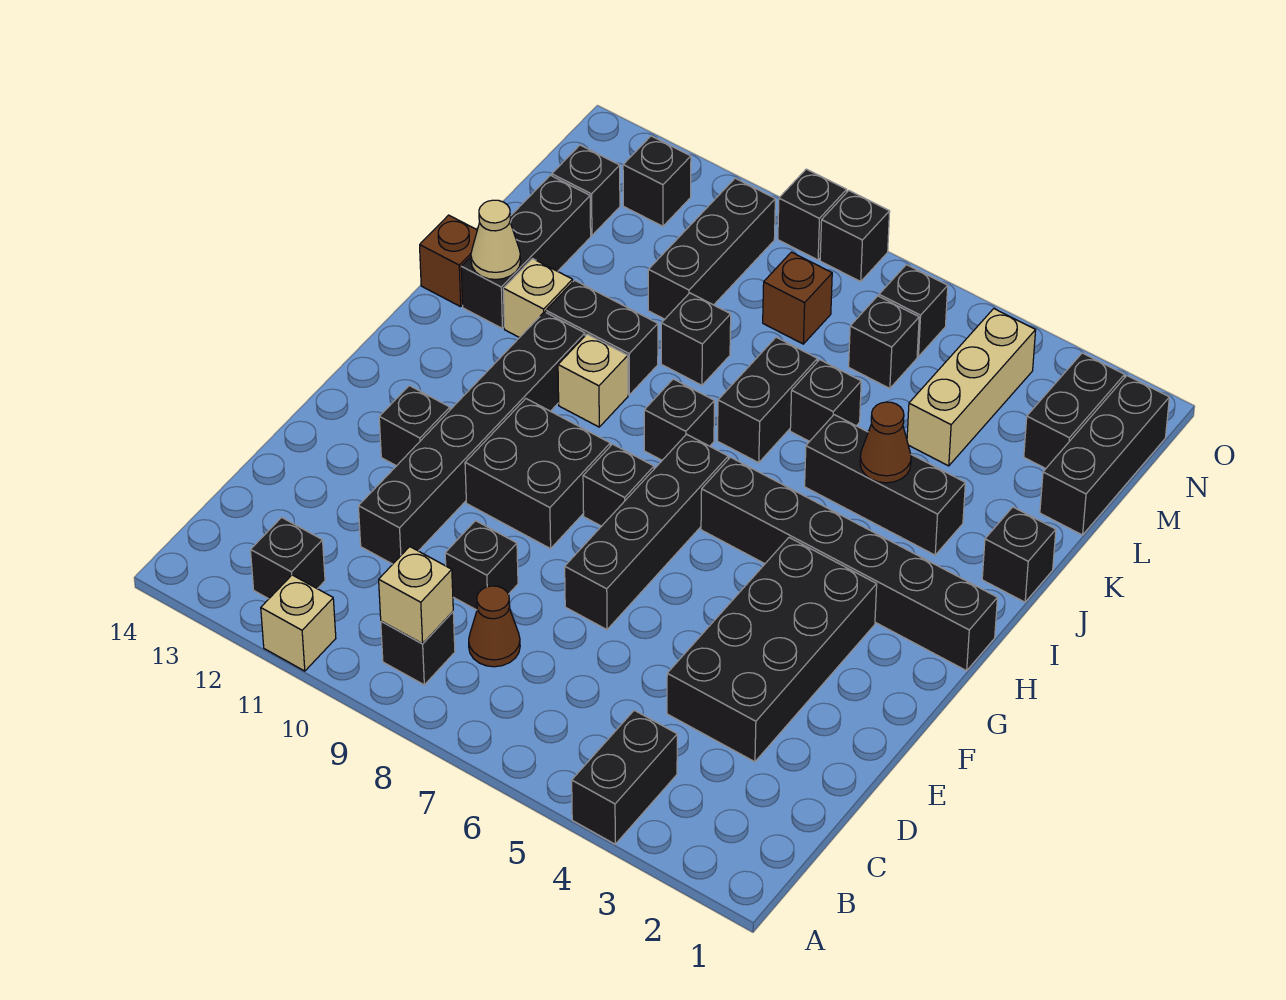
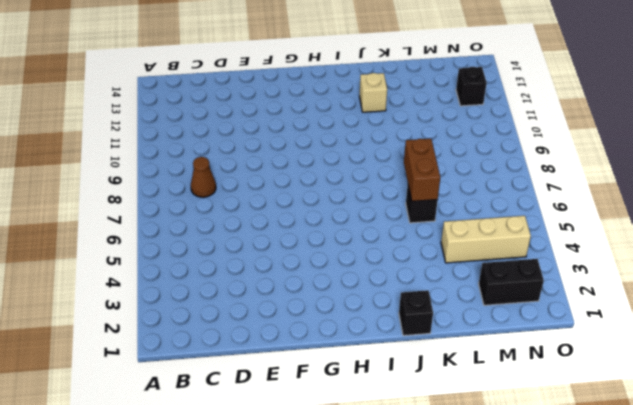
brown 1x2 brick [404,139,440,201] -> none
none -> black 1x2 brick [572,710,677,844]
none -> tan 1x1 brick [261,575,336,671]
none -> black 1x1 brick [381,612,455,685]
none -> black 1x1 brick [251,517,325,599]

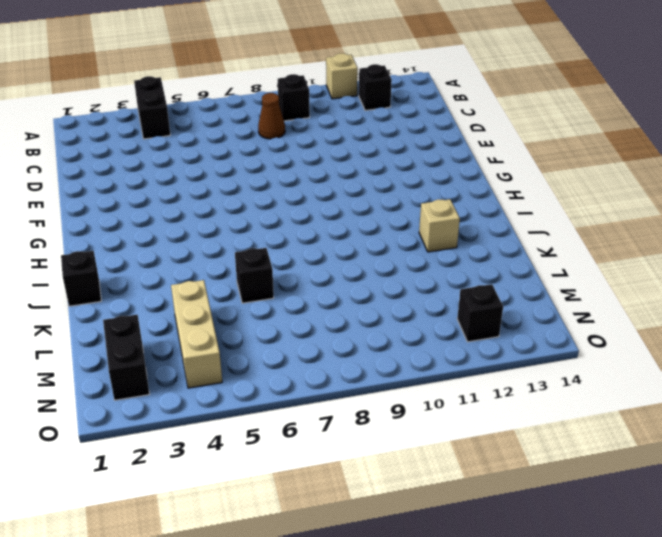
none -> black 2x4 brick [667,538,877,762]
none -> black 1x1 brick [445,521,518,610]
none -> black 1x6 brick [358,312,585,564]
none -> black 1x4 brick [565,434,728,630]

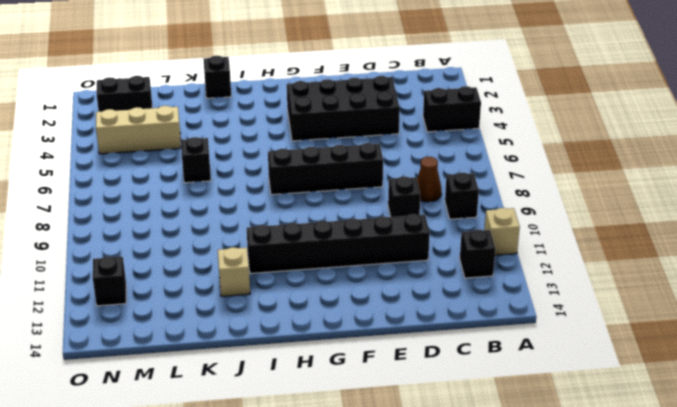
none -> black 2x2 brick [465,399,610,549]
none -> black 1x1 brick [379,386,450,466]
none -> black 1x1 brick [583,444,654,526]
none -> black 1x6 brick [701,457,997,671]

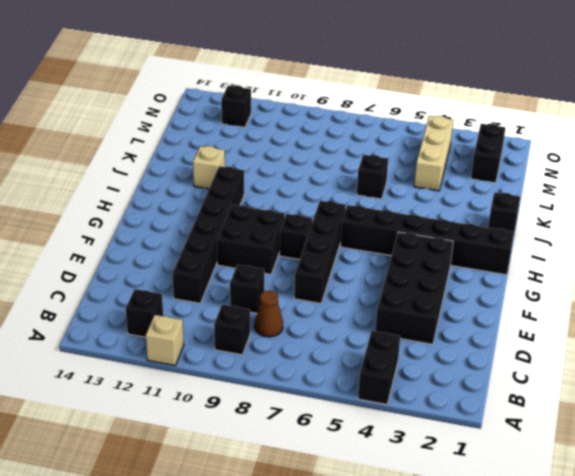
none -> black 1x1 brick [379,386,450,466]
none -> black 1x1 brick [644,379,715,460]
none -> tan 1x1 brick [558,334,628,427]
none -> black 1x3 brick [805,415,965,555]

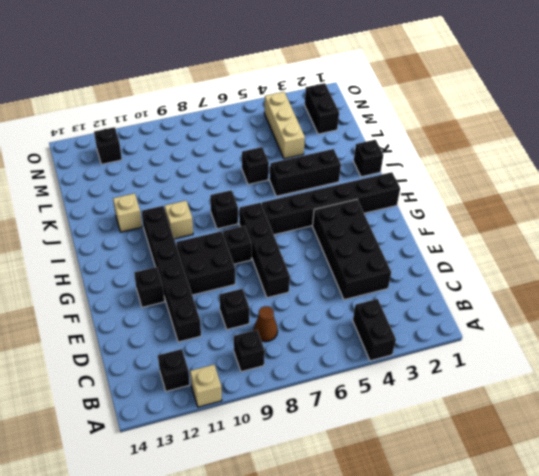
none -> black 1x2 brick [717,337,817,463]
none -> black 1x2 brick [546,280,658,395]
none -> black 1x3 brick [461,175,591,328]
none -> brown 1x1 brick [420,215,477,307]

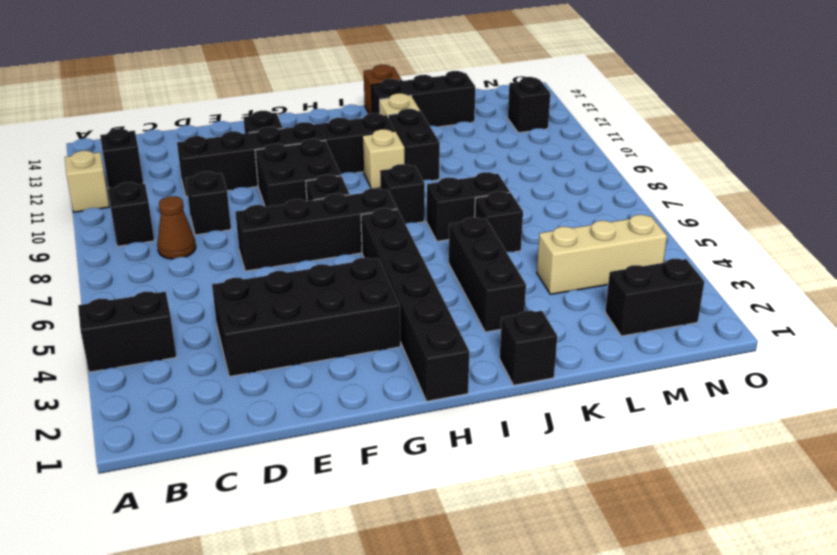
none -> black 1x1 brick [661,293,731,385]
none -> black 1x3 brick [1040,376,1169,535]
none -> black 1x3 brick [648,178,775,319]
none -> black 1x1 brick [849,296,919,388]

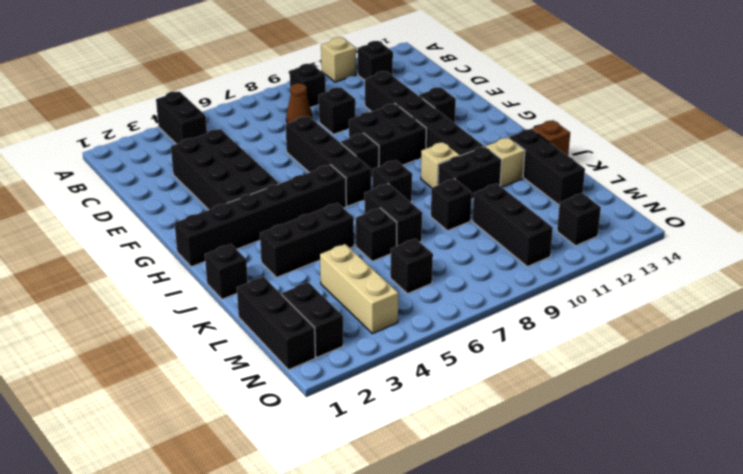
none -> brown 1x1 brick [763,252,832,344]
none -> black 1x1 brick [552,145,620,236]
none -> black 1x1 brick [879,265,948,356]
none -> black 1x1 brick [820,191,890,281]

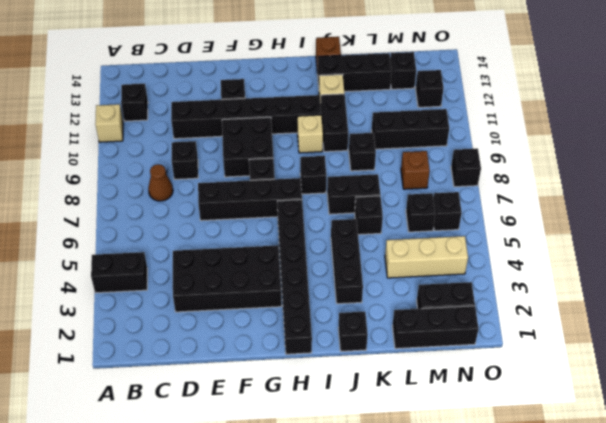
none -> black 1x1 brick [381,612,455,685]
none -> black 1x1 brick [778,169,847,260]
none -> tan 1x1 brick [379,547,453,644]
none -> brown 1x1 cone [860,402,911,483]

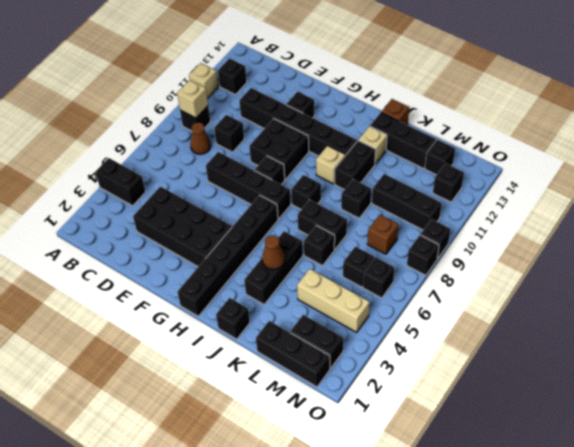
none -> tan 1x1 cone [471,200,521,280]

